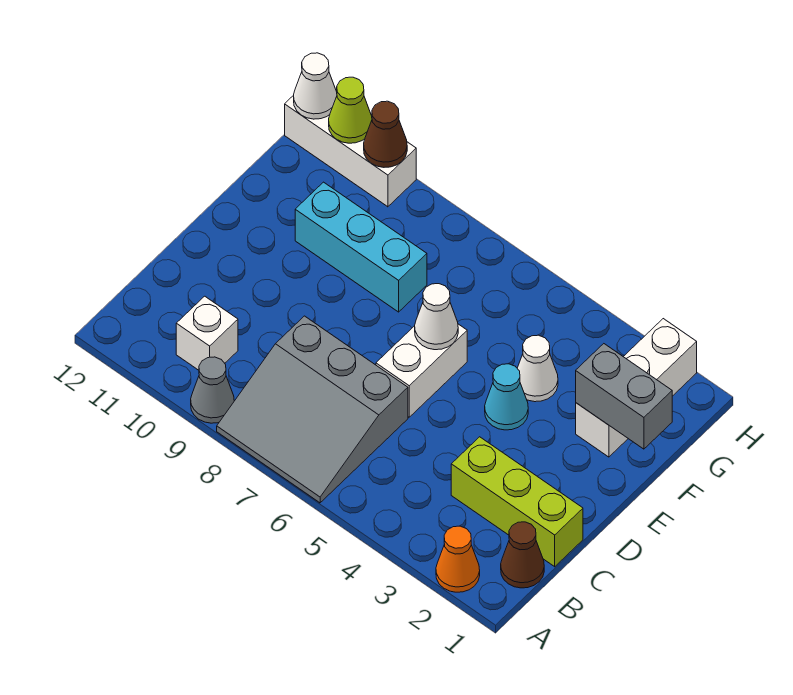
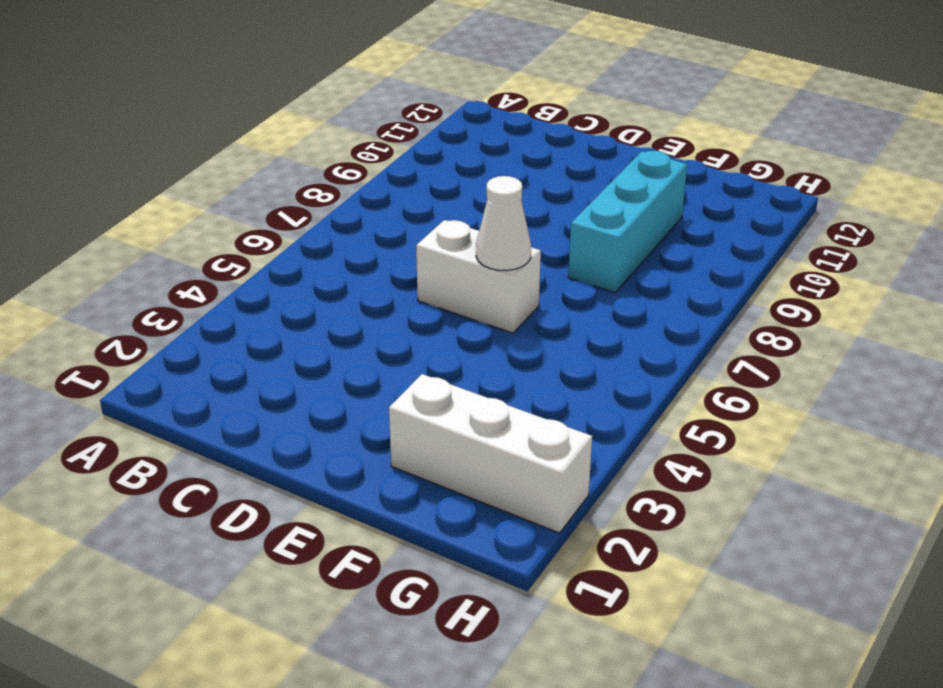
none -> orange 1x1 cone [436,526,480,592]
none -> grey 3x3 slope [217,316,408,503]
none -> grey 1x1 cone [191,357,234,423]

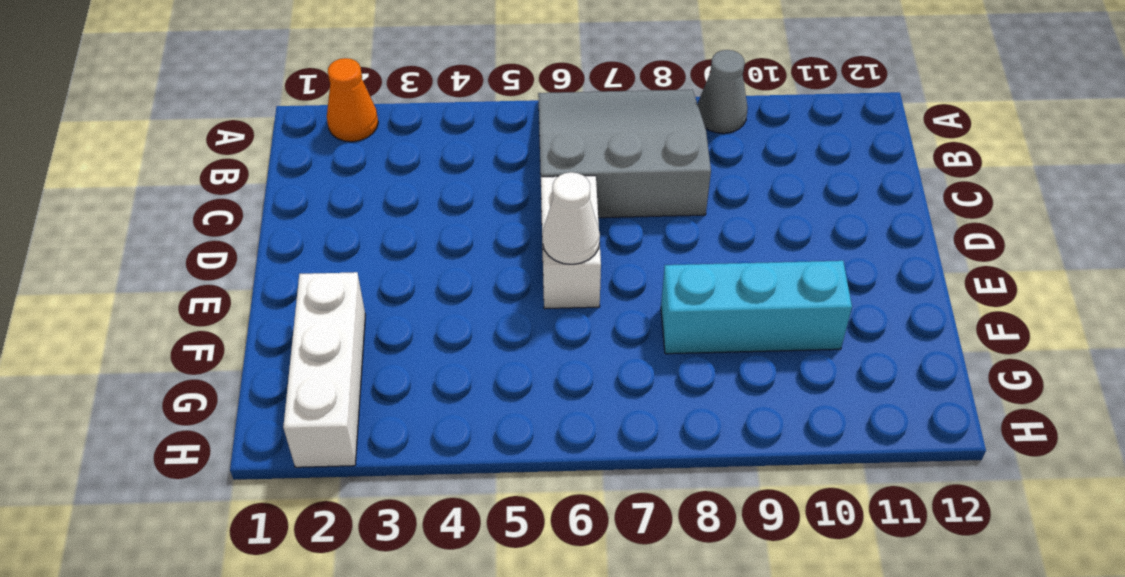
none -> brown 1x1 cone [501,522,544,588]
none -> white 1x1 brick [176,296,238,370]
none -> lime 1x3 brick [451,437,583,567]

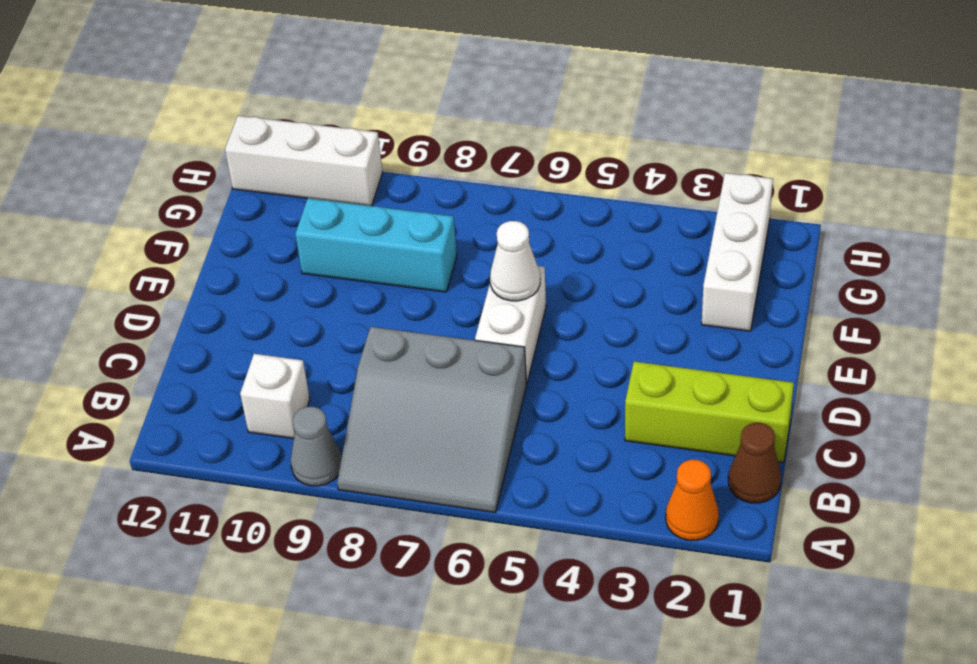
none -> cyan 1x1 cone [485,364,528,430]
none -> white 1x1 cone [517,335,558,402]
none -> grey 1x2 brick [576,344,672,449]

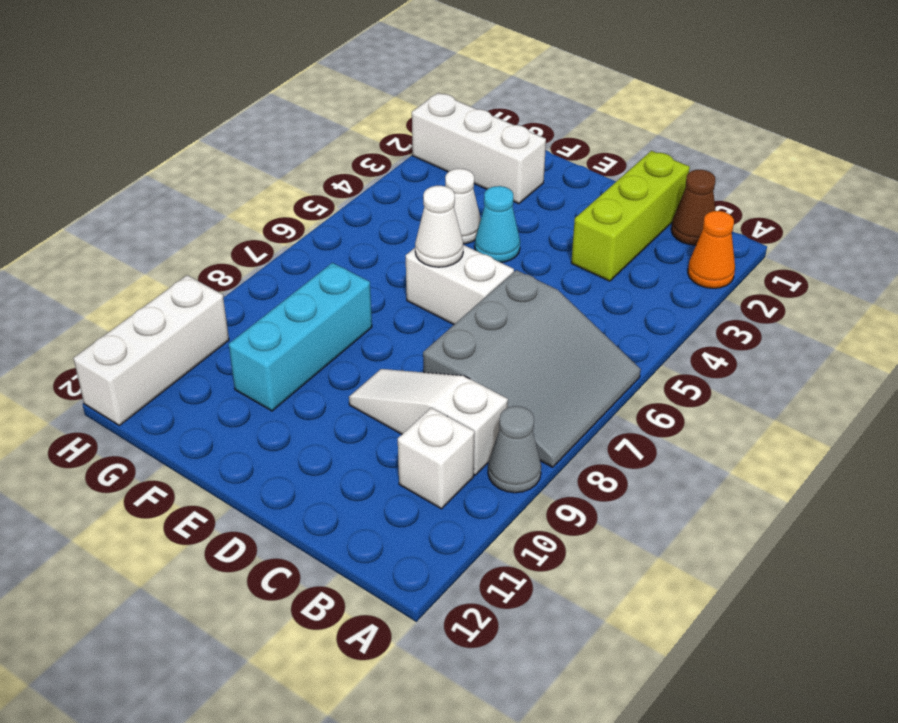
white 1x3 slope [349,369,508,475] -> none
none -> grey 1x2 brick [576,344,672,449]
none -> brown 1x1 cone [364,101,407,167]
none -> lime 1x1 cone [329,77,372,143]

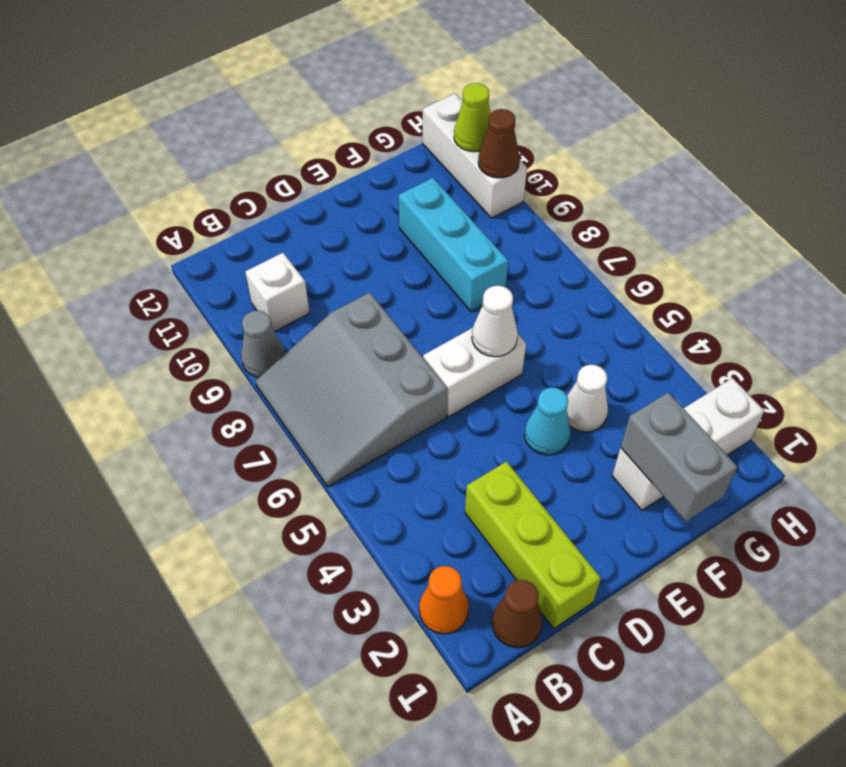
none -> white 1x1 cone [294,53,337,119]

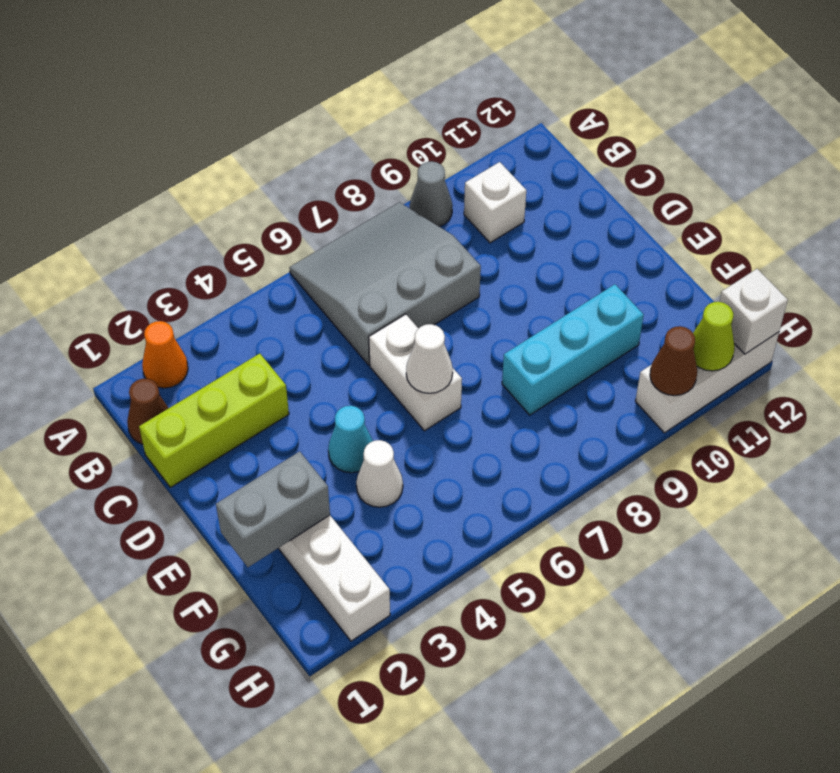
white 1x1 brick [719,269,788,354] -> white 1x1 cone [294,53,337,119]

